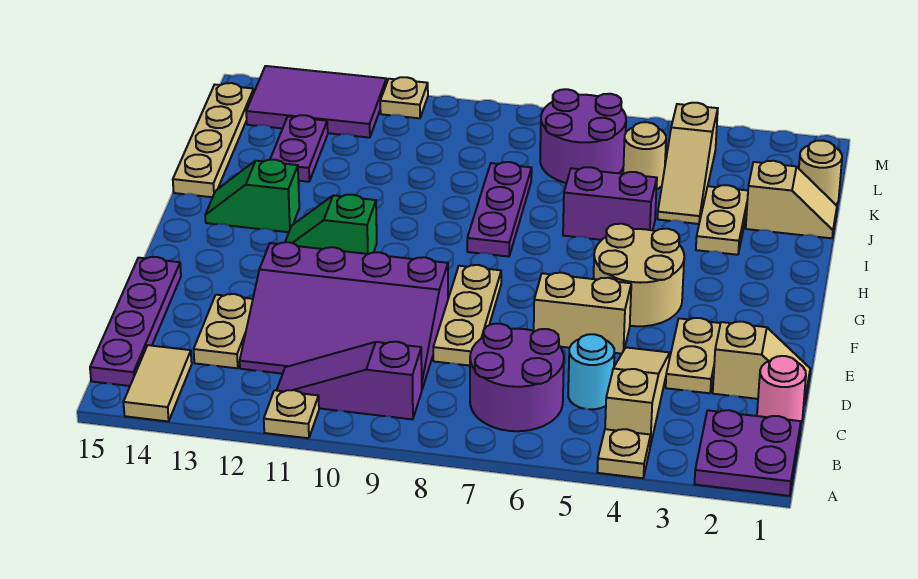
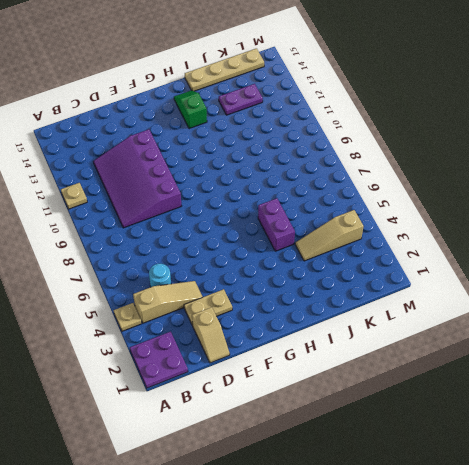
none -> tan 1x2 tile [123,345,192,422]
none -> purple 2x2 round brick [470,324,564,431]
none -> purple 1x3 slope [277,342,422,419]
none -> purple 1x4 plate [90,257,181,386]

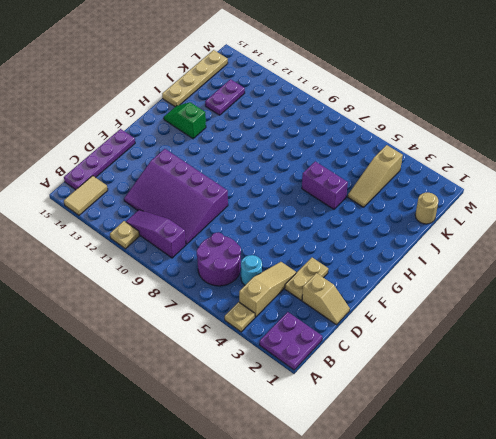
none -> pink 1x1 round brick [757,356,806,422]
none -> tan 1x2 plate [194,294,253,368]
none -> tan 1x3 plate [433,265,501,366]
none -> tan 1x2 brick [534,273,631,354]

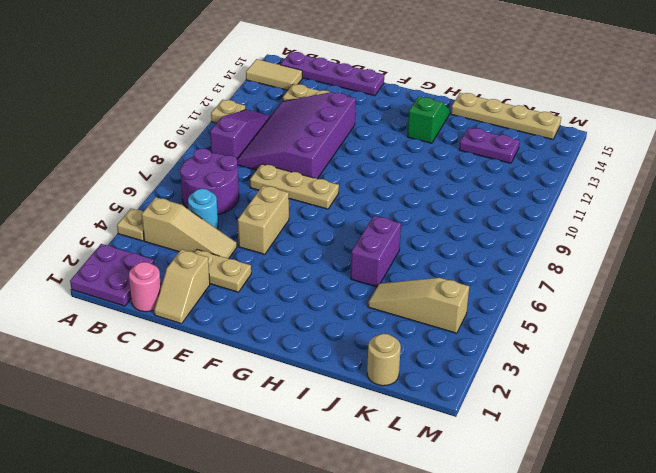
none -> tan 2x2 round brick [593,224,684,326]
none -> green 1x2 slope [285,195,377,254]
none -> purple 1x3 plate [467,162,532,257]
none -> tan 1x2 plate [696,185,748,255]

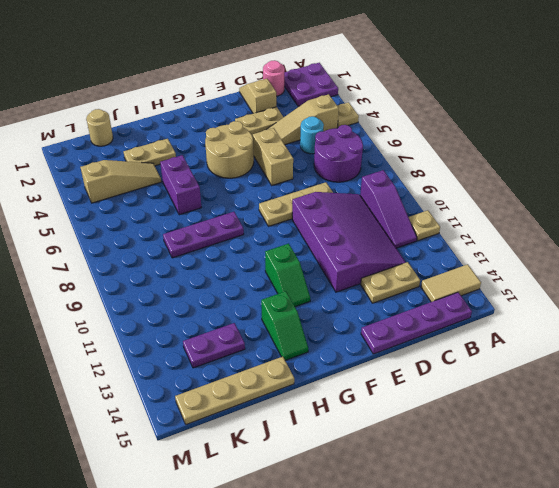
none -> tan 1x2 slope [746,161,837,238]
none -> tan 1x1 round brick [623,122,666,190]
none -> purple 2x2 round brick [540,89,626,183]
none -> purple 2x3 tile [246,66,387,138]

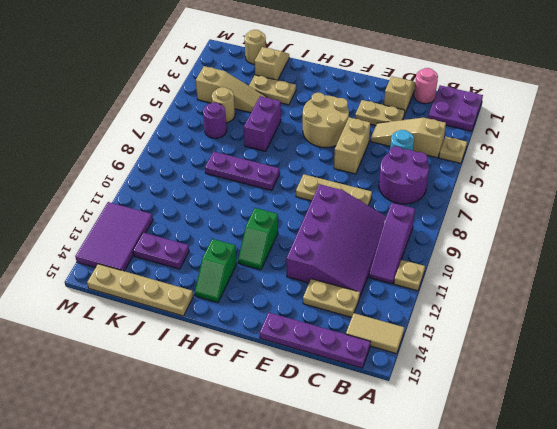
purple 1x1 round brick [203,102,227,138] -> purple 2x2 round brick [540,89,626,183]
none -> tan 1x1 plate [380,77,428,118]

